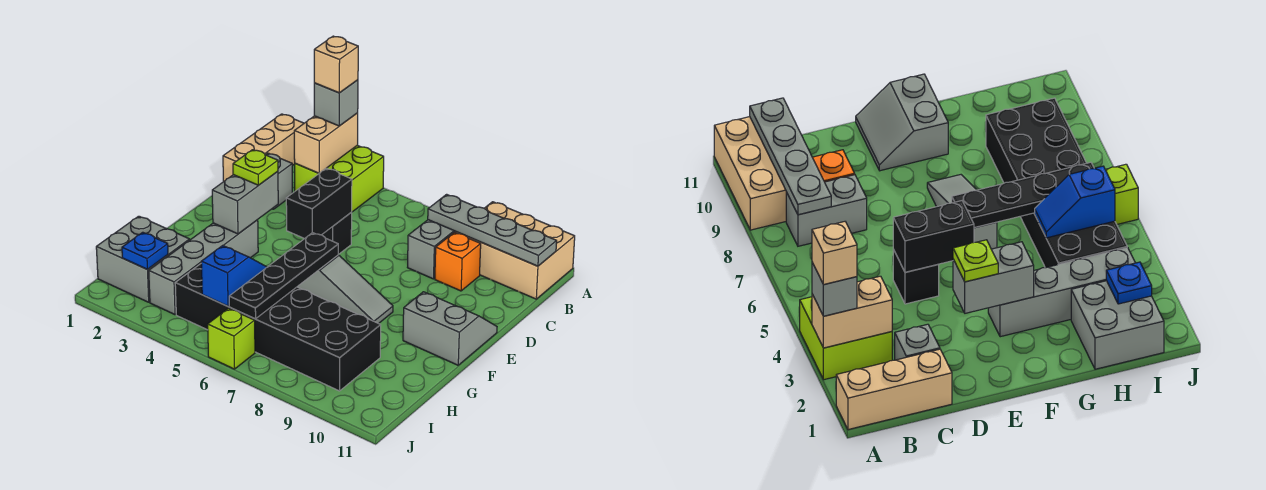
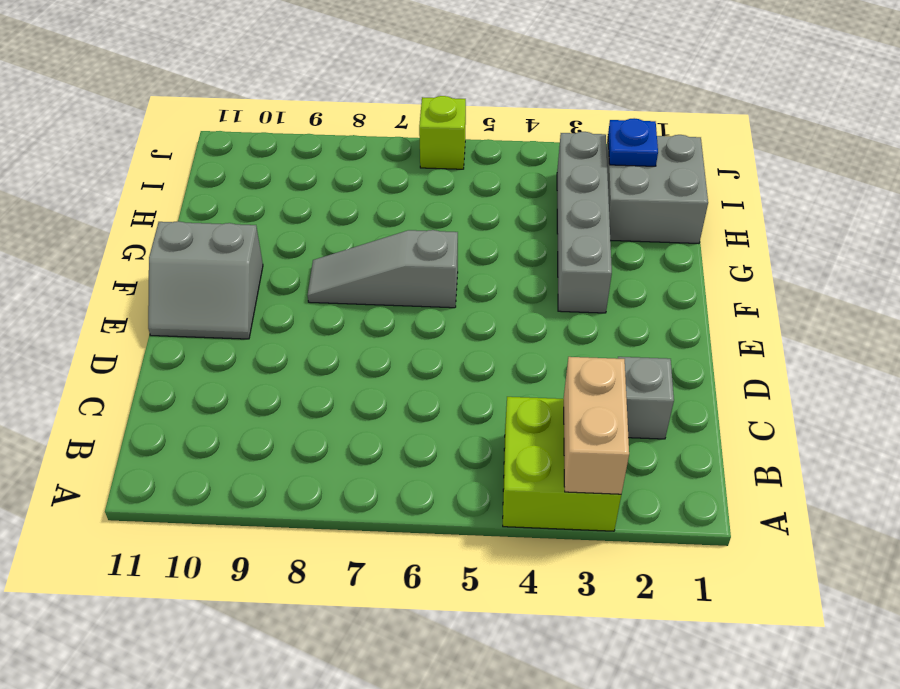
none -> tan 1x3 brick [223,114,304,182]
none -> tan 2x3 brick [455,202,575,299]
none -> grey 1x2 brick [407,220,456,279]

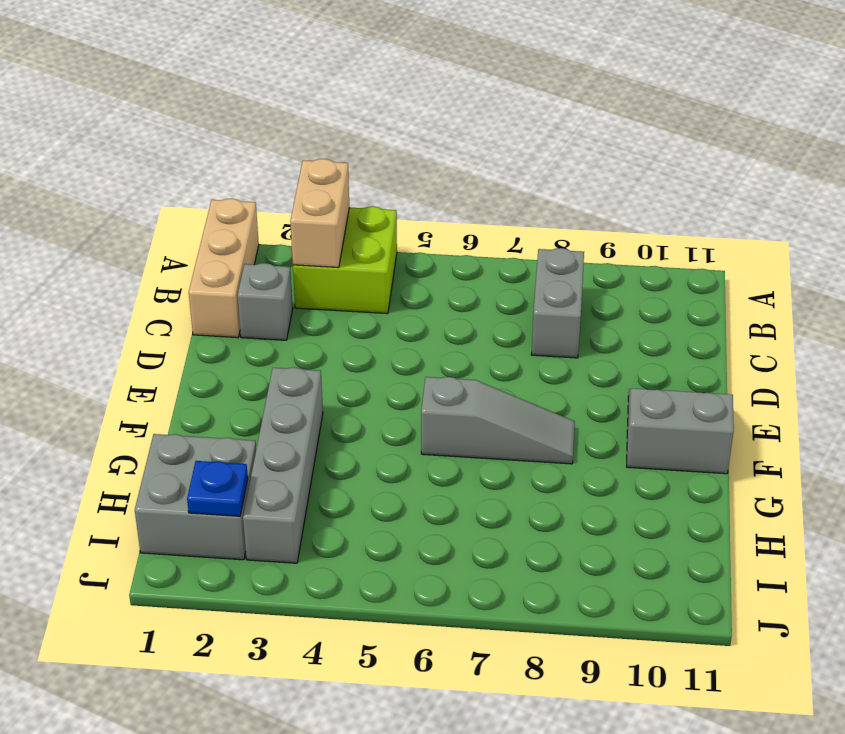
none -> tan 2x3 brick [455,202,575,299]
none -> orange 1x1 brick [435,232,481,291]
none -> black 1x1 brick [322,212,352,255]

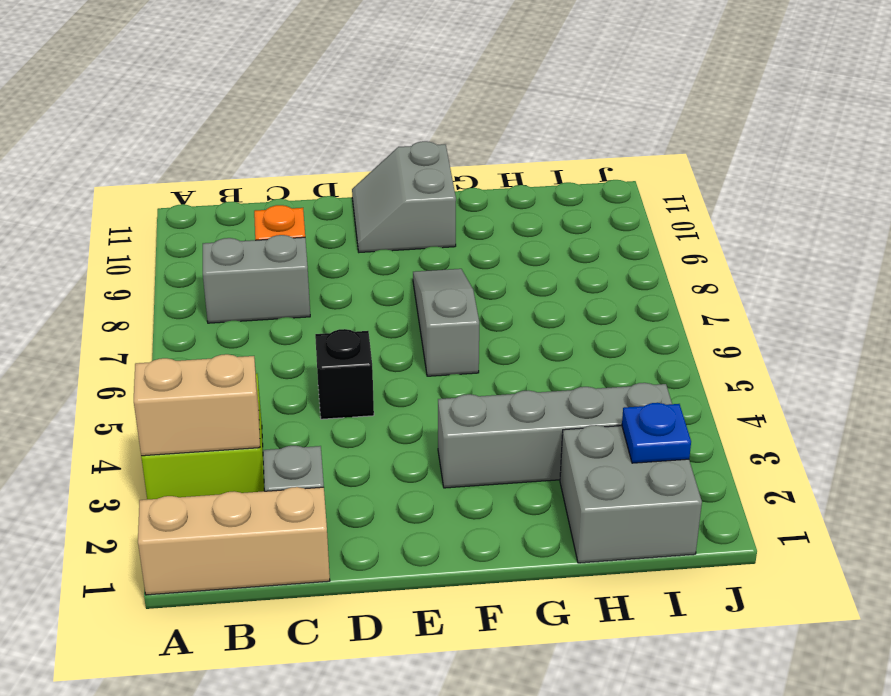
none -> tan 2x3 brick [455,202,575,299]
none -> black 2x6 brick [175,264,381,391]
none -> lime 1x1 brick [208,308,255,369]

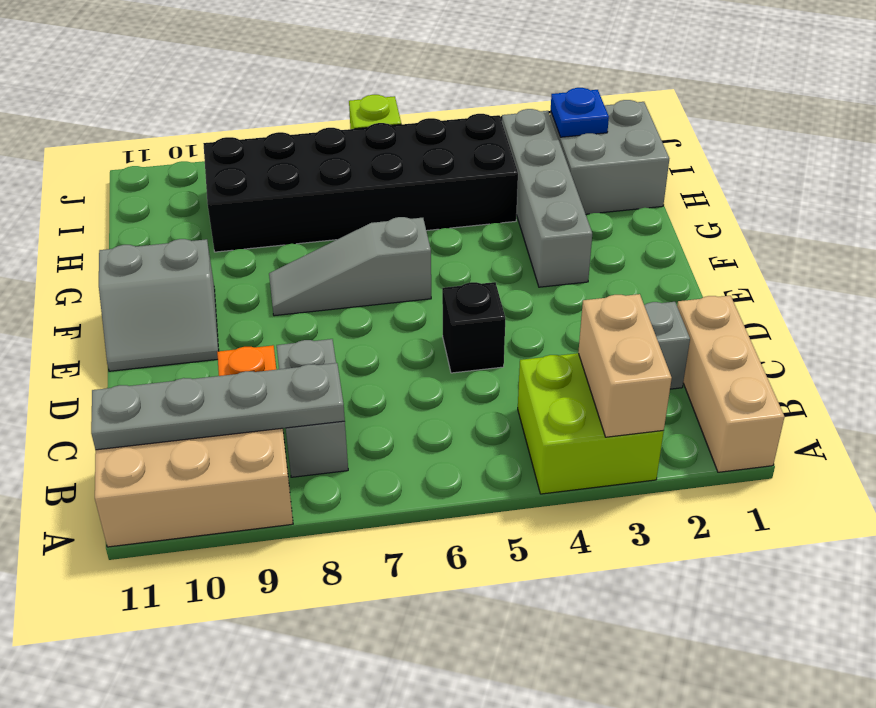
none -> black 1x2 brick [286,168,352,239]
none -> grey 1x2 brick [212,171,278,234]
none -> black 1x4 plate [229,233,338,319]

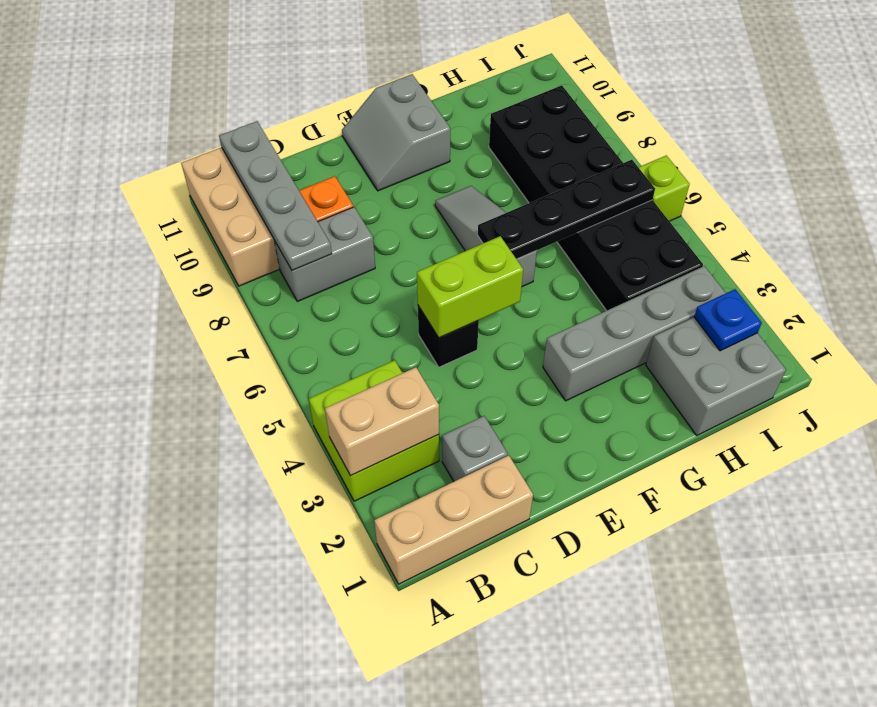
lime 1x2 brick [417,236,523,338] -> black 1x2 brick [286,168,352,239]
none -> grey 1x2 brick [212,171,278,234]
none -> blue 1x2 slope [201,245,267,306]
none -> grey 1x1 brick [314,80,358,126]

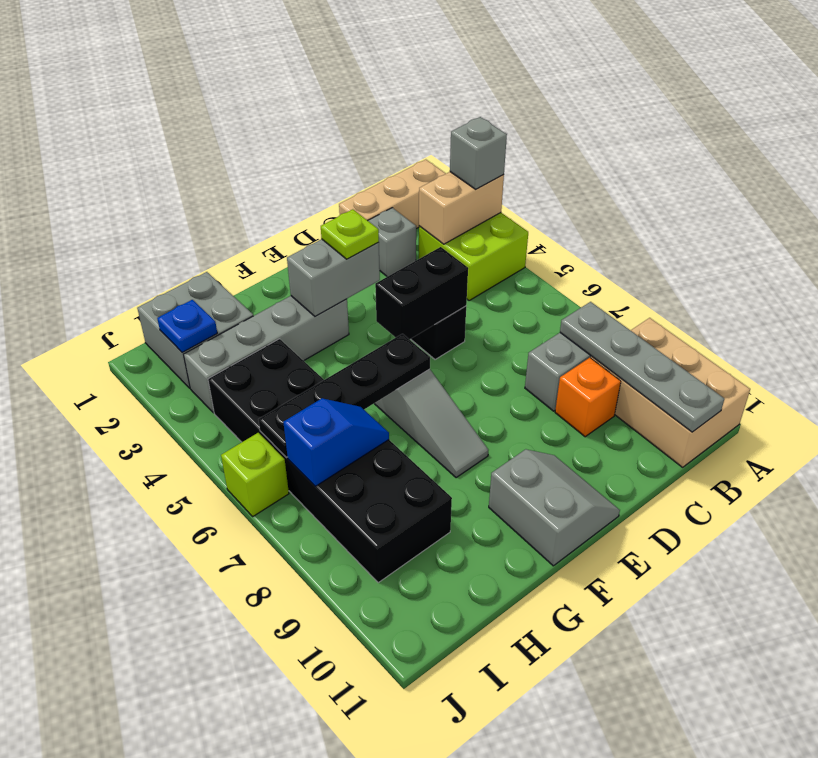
blue 1x2 slope [283,398,389,486] -> blue 1x2 slope moved to [201,245,267,306]
none -> tan 1x1 brick [314,36,358,93]

